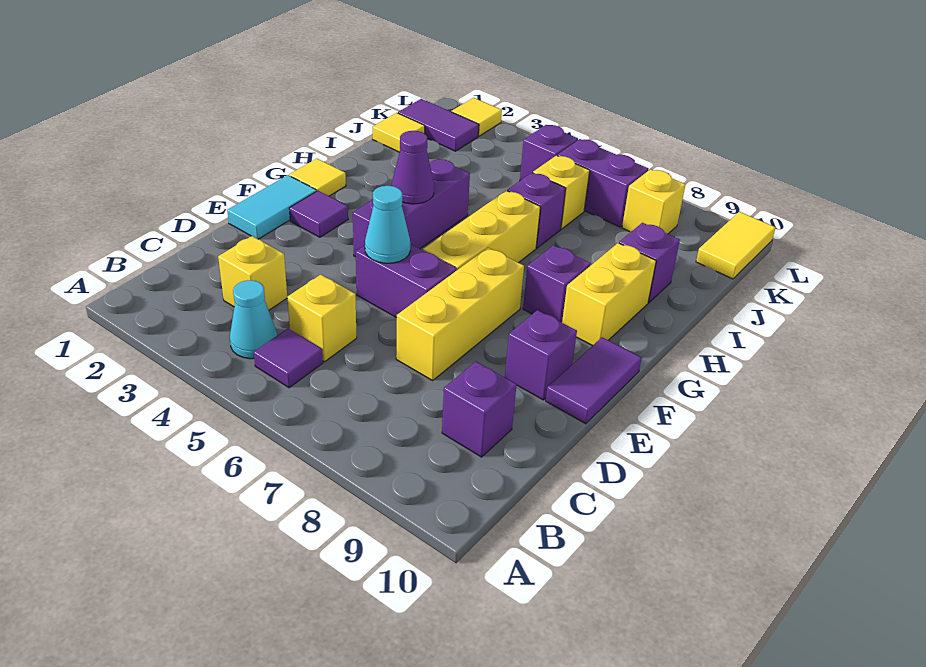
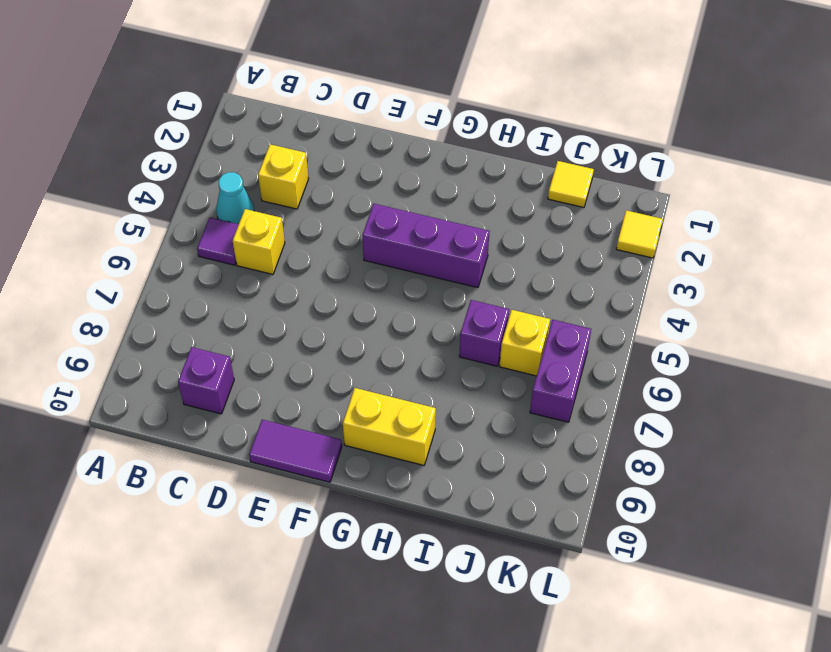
none -> yellow 1x3 brick [396,248,524,380]
none -> cyan 1x2 tile [227,175,317,239]
none -> purple 1x2 brick [356,244,457,318]

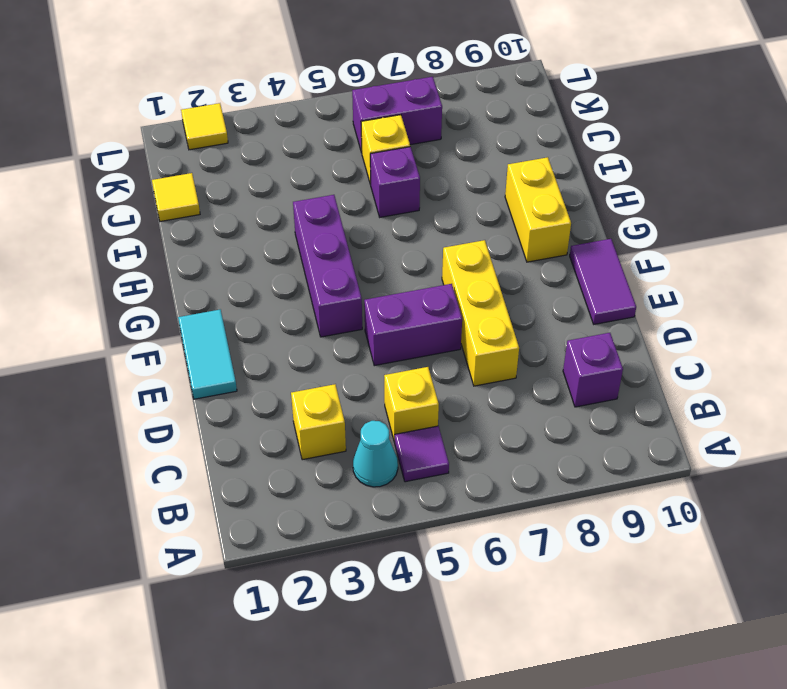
none -> purple 1x1 brick [505,310,577,400]
none -> purple 1x1 tile [289,191,348,237]
none -> yellow 1x3 brick [423,191,540,270]

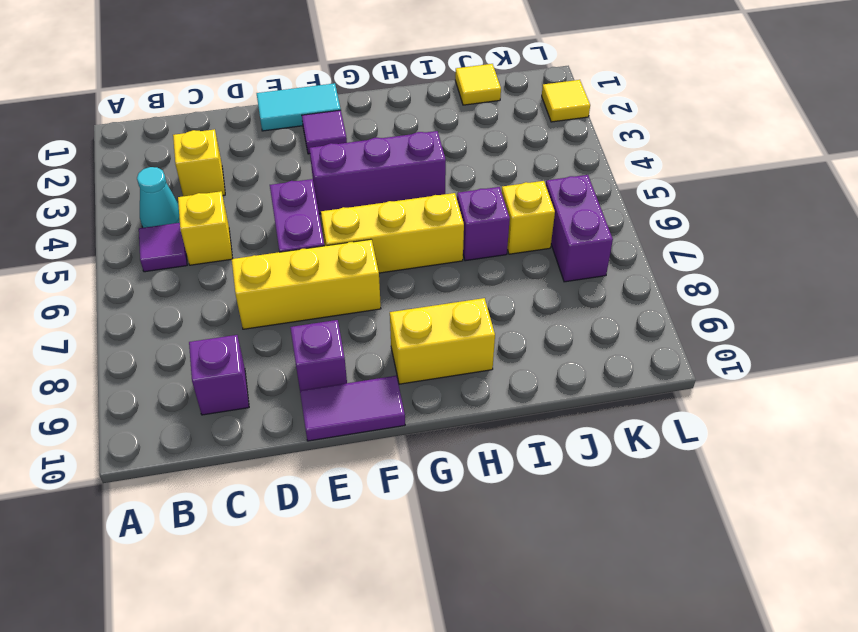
none -> yellow 1x1 tile [289,159,346,196]
none -> purple 1x1 brick [523,245,591,323]
none -> purple 1x1 brick [619,223,680,303]

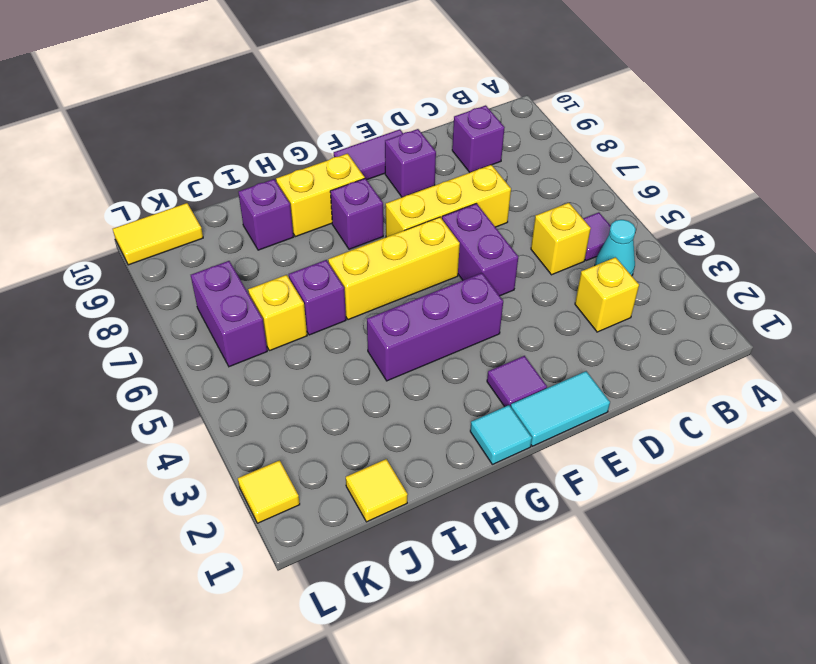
cyan 1x1 tile [470,405,532,464] -> yellow 1x1 tile [289,159,346,196]
none -> purple 1x2 tile [398,99,479,151]
none -> purple 1x1 brick [520,125,578,180]
none -> yellow 1x1 brick [622,169,686,234]

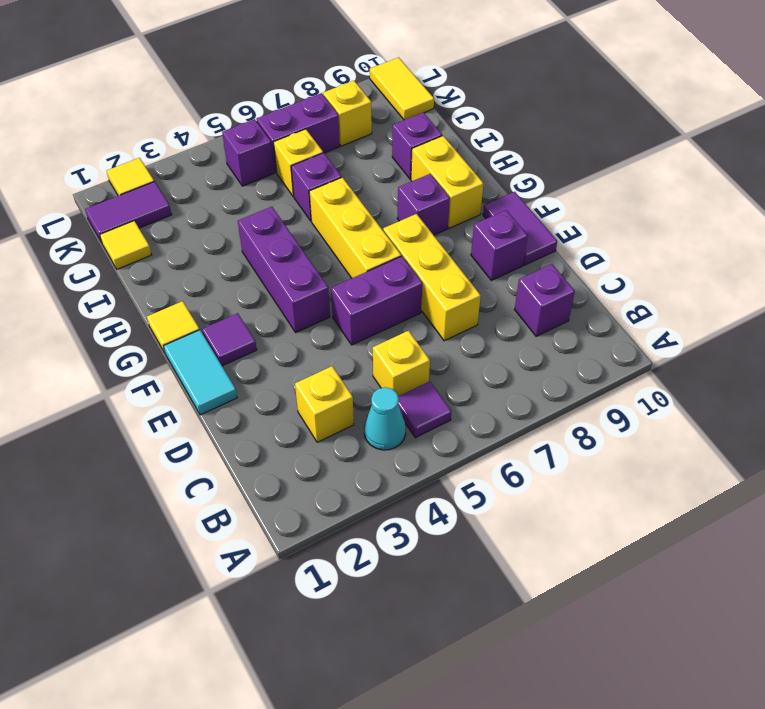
none -> cyan 1x1 cone [365,186,410,263]
none -> purple 1x1 cone [392,131,434,204]

